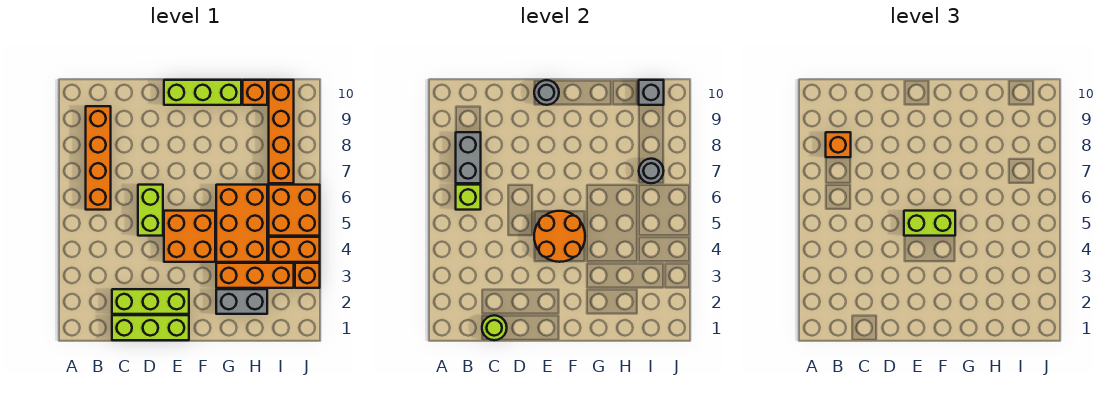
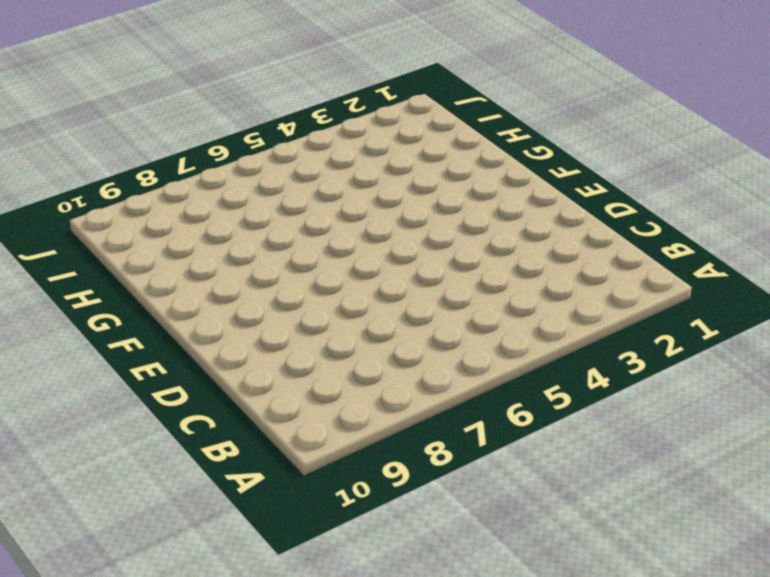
none -> orange 1x4 brick [86,106,111,210]
none -> lime 1x3 brick [112,315,189,340]
none -> lime 1x3 brick [112,289,189,314]

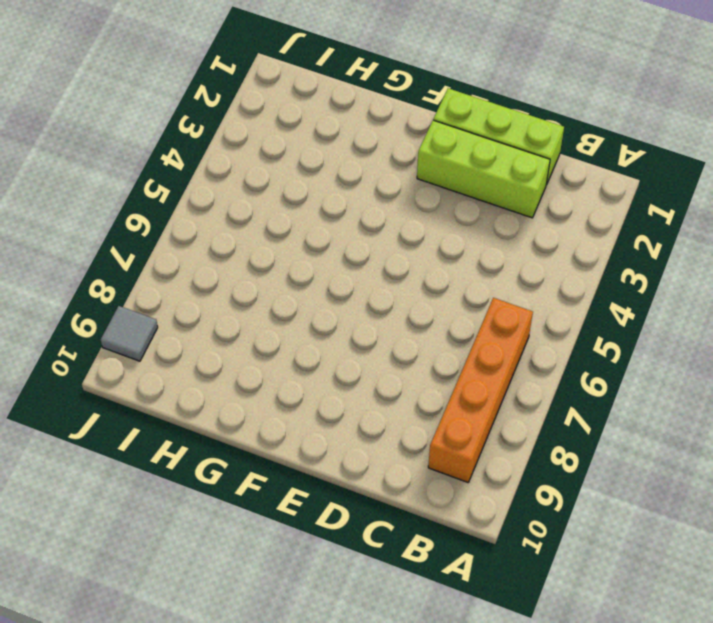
grey 1x1 tile [101,306,158,361] -> none
none -> lime 1x2 brick [138,185,163,236]
none -> orange 2x2 brick [164,211,215,262]
none -> lime 1x3 brick [164,80,241,105]

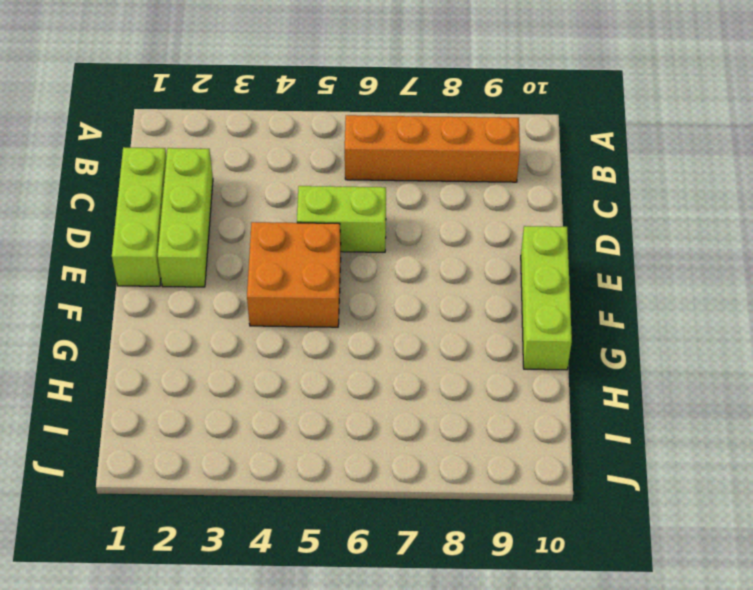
none -> grey 1x2 brick [216,289,267,314]
none -> orange 1x3 brick [216,263,294,288]
none -> orange 2x3 brick [216,185,267,262]

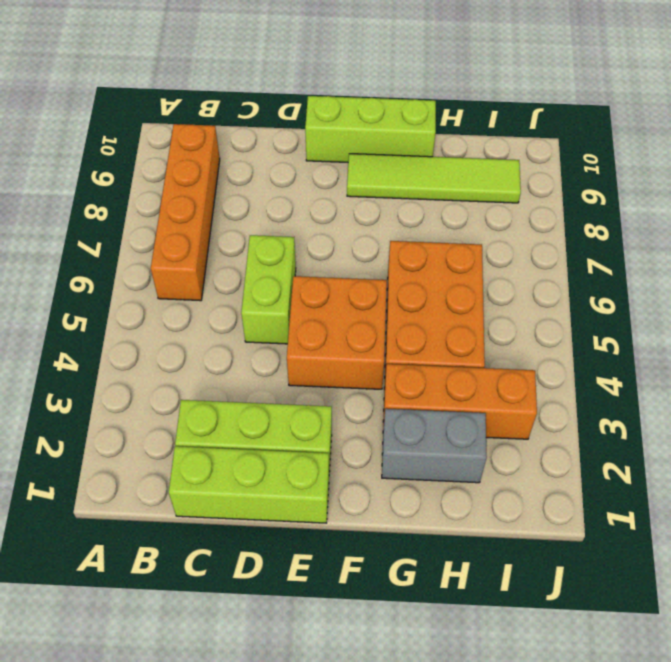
lime 1x4 tile [347,154,521,203] -> orange 1x4 brick [269,80,294,183]
none -> orange 1x1 brick [243,80,267,105]
none -> orange 1x2 brick [269,237,320,262]
none -> orange 2x2 brick [269,185,320,236]

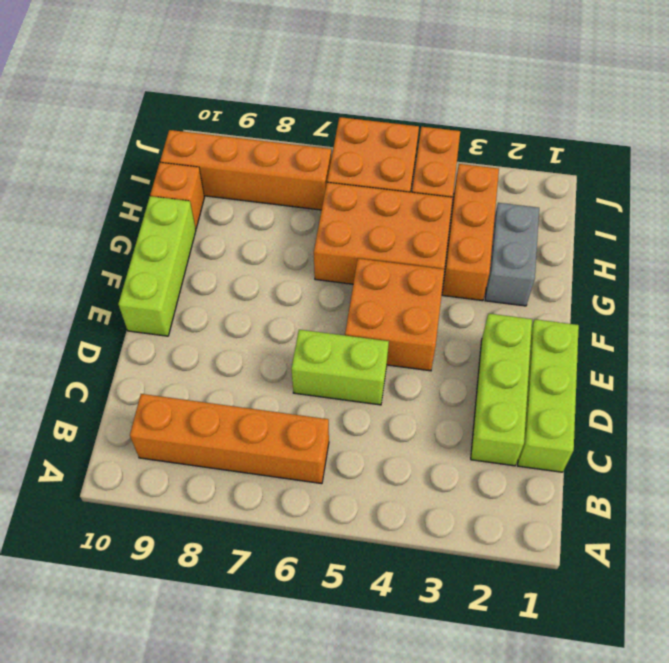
none -> orange 1x1 brick [295,263,320,288]
none -> lime 1x1 brick [456,185,481,210]
none -> grey 1x2 brick [456,132,481,183]

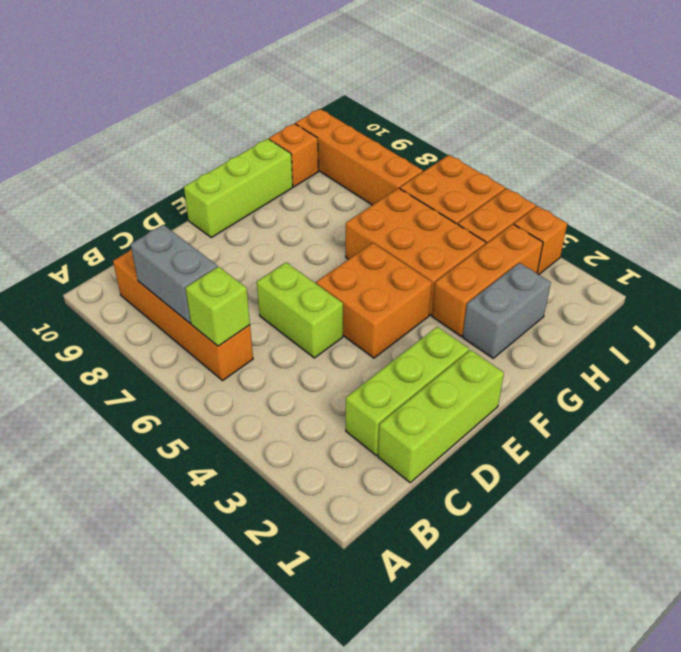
none -> lime 1x1 round brick [482,315,507,340]
none -> orange 2x2 round brick [534,211,585,262]
none -> grey 1x1 round brick [534,80,559,105]

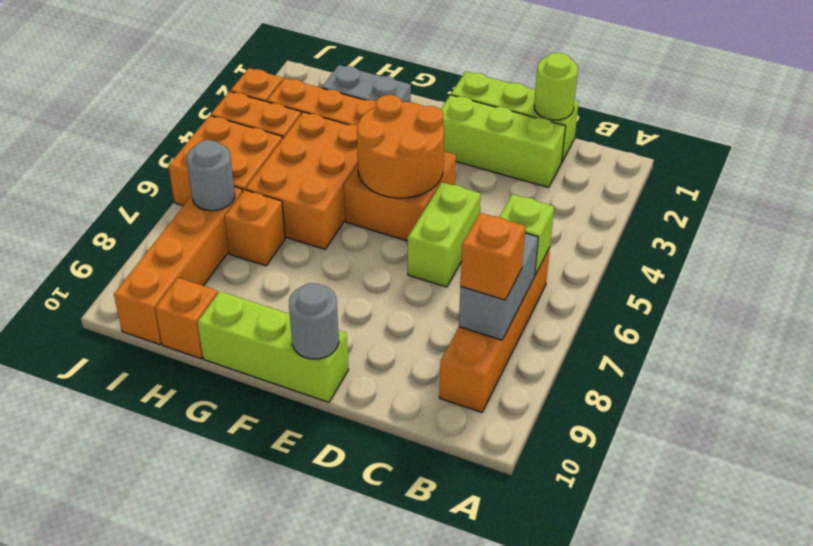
orange 1x1 brick [224,190,285,266] -> none
none -> grey 1x1 brick [639,80,664,105]
none -> lime 1x2 brick [904,211,955,236]

